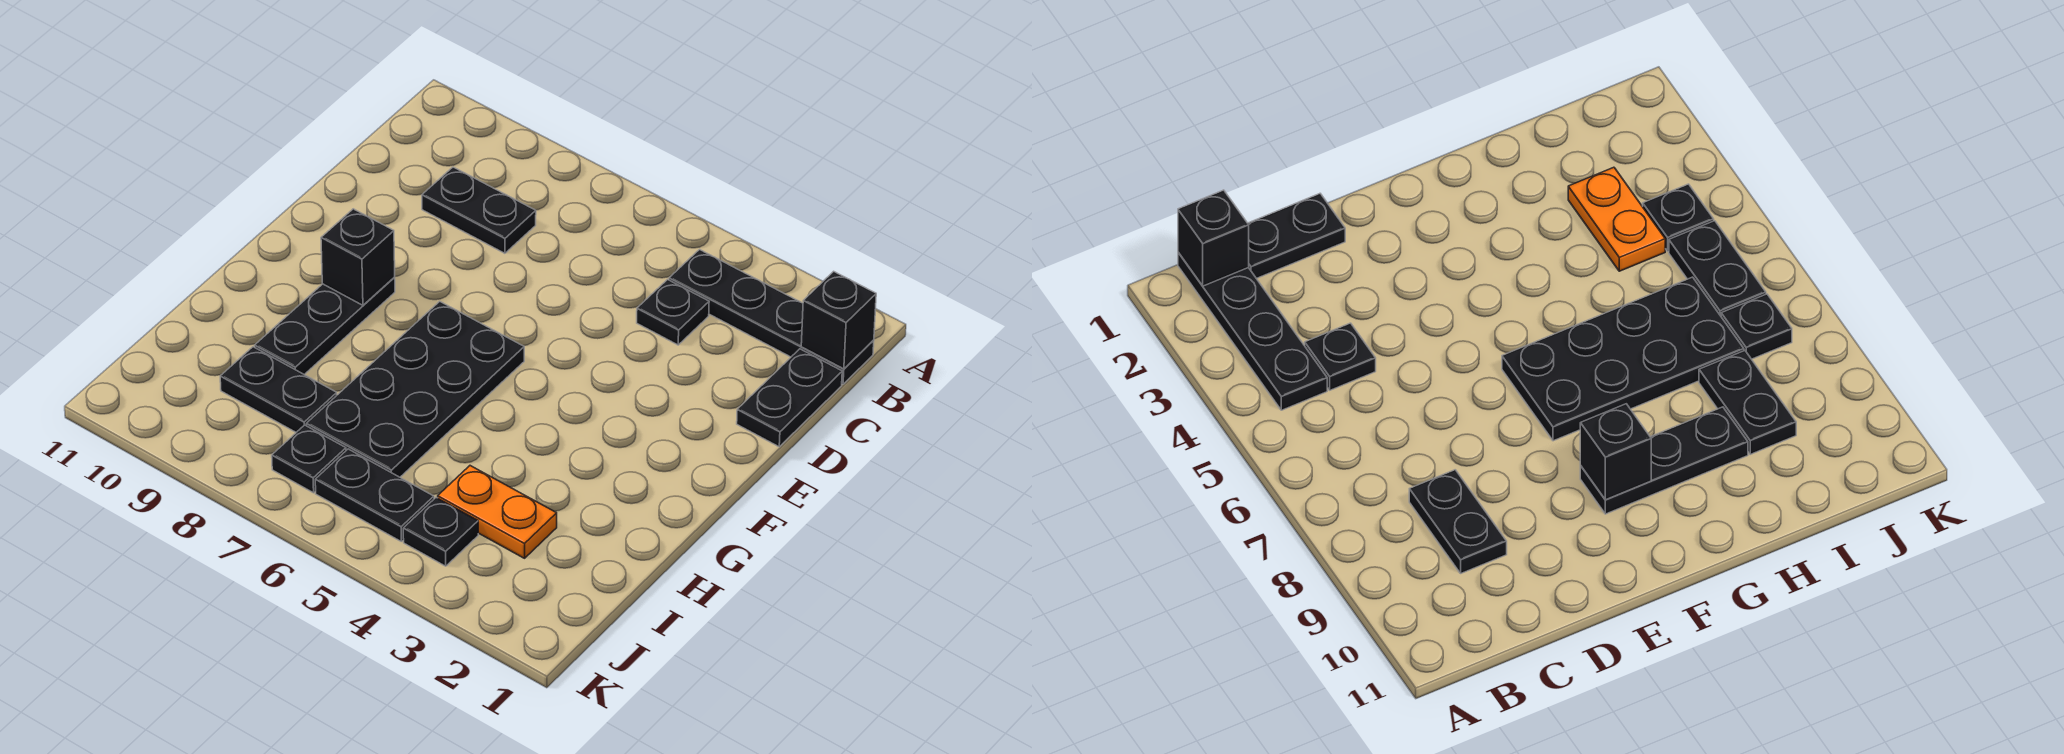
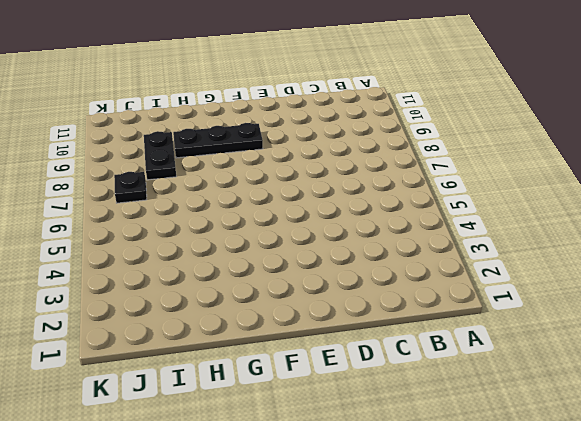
none -> black 1x4 plate [669,250,874,384]
none -> black 1x2 plate [737,349,842,447]
none -> black 1x1 plate [637,280,709,345]

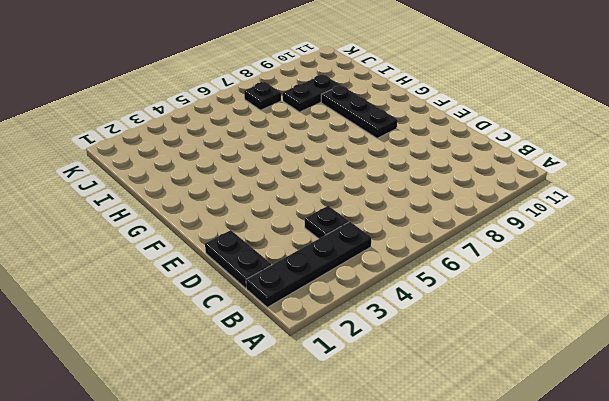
none -> black 1x2 plate [422,167,536,253]
none -> black 2x4 plate [306,301,524,477]
none -> orange 1x2 plate [438,466,557,558]

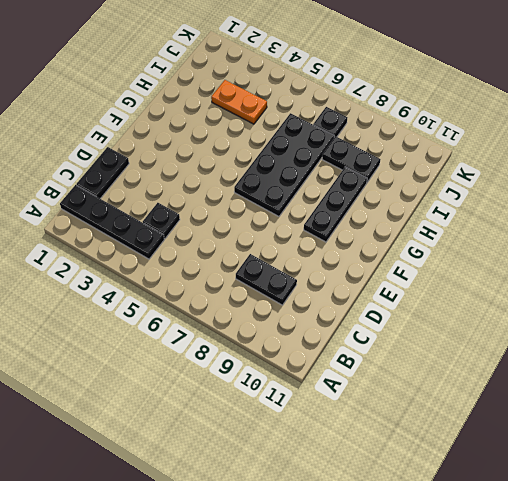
none -> black 1x1 plate [403,498,478,566]
none -> black 1x2 plate [315,449,434,541]
none -> black 1x1 brick [801,271,876,369]

